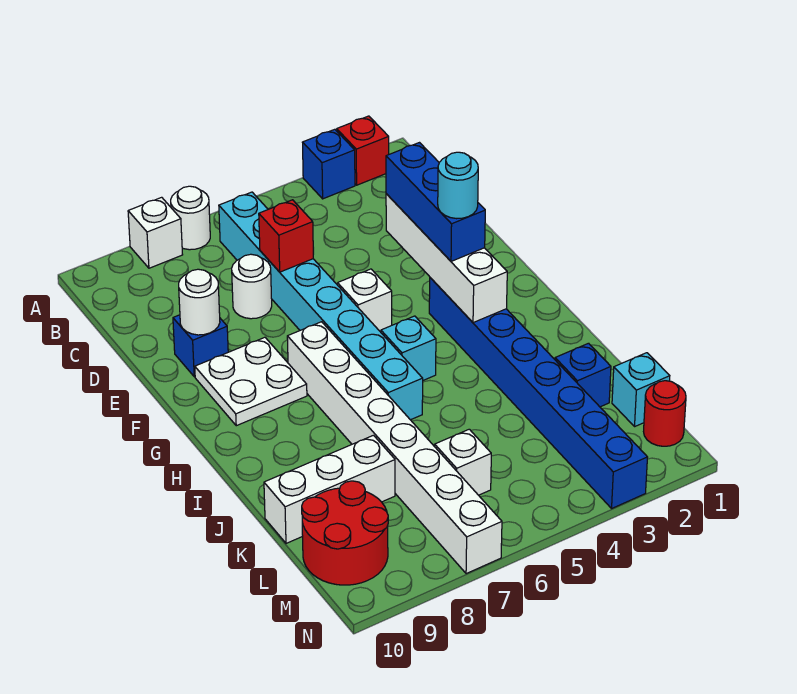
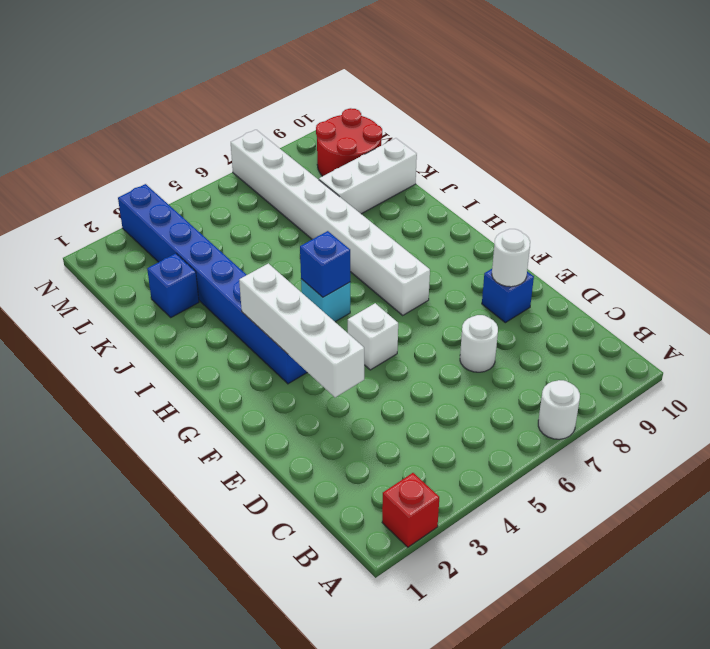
blue 1x1 brick [300,231,350,297] -> blue 1x1 brick moved to [302,129,355,199]
none -> white 1x1 brick [128,197,183,268]
none -> cyan 1x8 brick [219,192,423,420]
none -> white 2x2 plate [195,337,307,426]

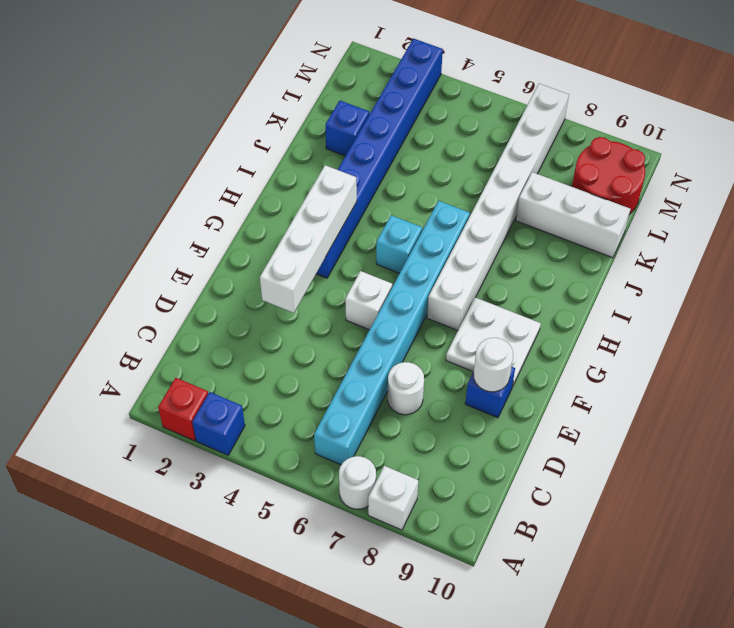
none -> cyan 1x1 brick [612,353,670,426]
none -> white 1x1 brick [435,429,491,495]
none -> red 1x1 round brick [644,381,686,446]

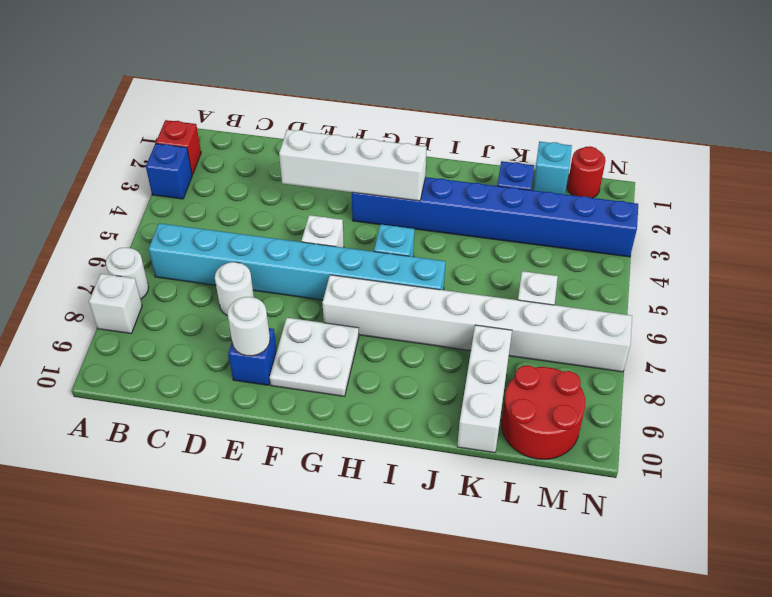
none -> red 1x1 brick [259,200,313,272]
none -> blue 1x3 brick [386,143,485,261]
none -> cyan 1x1 round brick [438,152,478,219]

